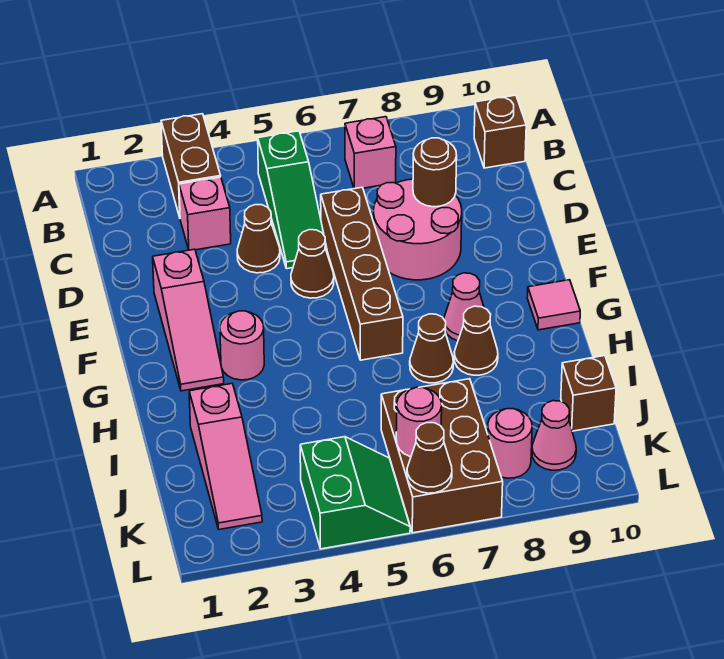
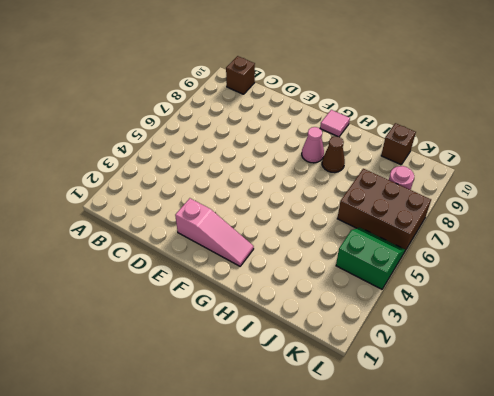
none -> brown 1x2 brick [161,114,221,217]
none -> green 1x3 slope [258,131,328,269]
none -> pink 1x1 brick [345,117,396,189]

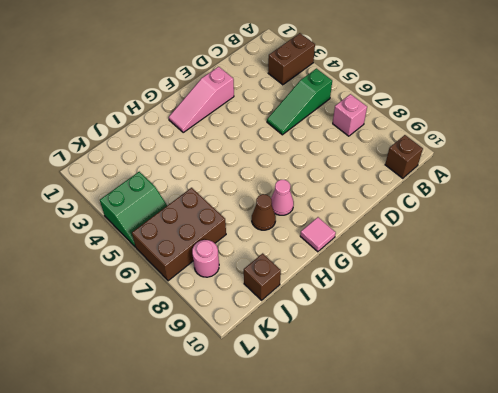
none -> pink 1x1 brick [179,177,231,250]
none -> brown 1x1 cone [237,205,280,273]
none -> brown 1x4 brick [321,187,403,360]

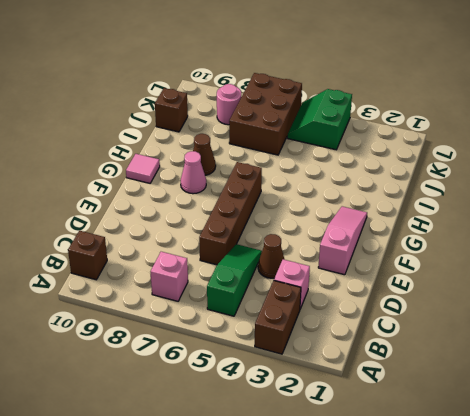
none -> pink 2x2 round brick [374,179,462,280]
none -> brown 1x1 cone [291,230,334,298]
none -> pink 1x1 round brick [220,311,264,380]

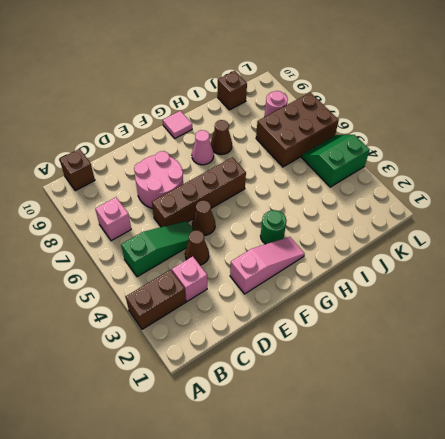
green 1x1 round brick [260,210,287,244] -> pink 1x1 round brick [220,311,264,380]
none -> brown 1x1 cone [410,314,453,383]
none -> pink 1x3 slope [189,384,262,530]
none -> pink 1x1 cone [532,401,576,470]

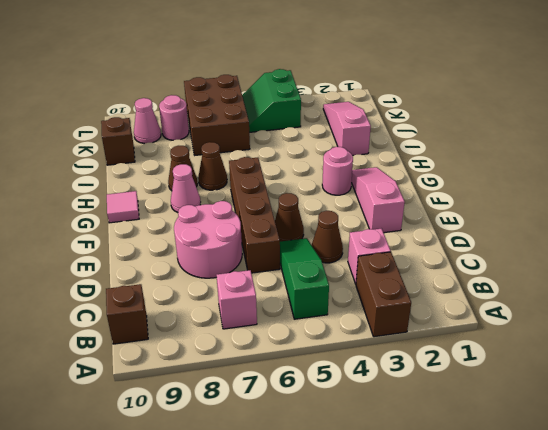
none -> brown 1x1 round brick [413,138,457,207]
none -> pink 1x1 round brick [396,387,442,457]
none -> brown 1x1 cone [407,423,452,493]

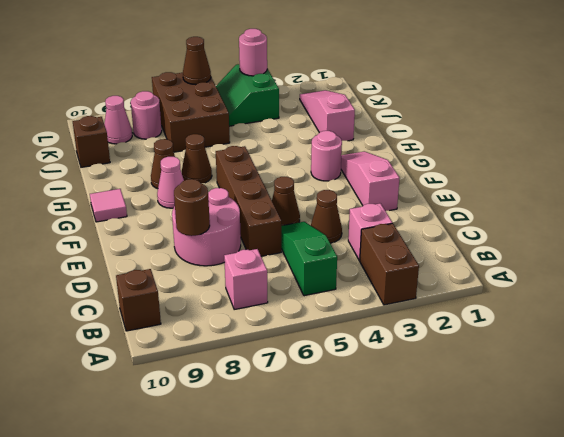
pink 1x1 round brick [239,29,267,76] -> pink 1x1 round brick moved to [396,387,442,457]

